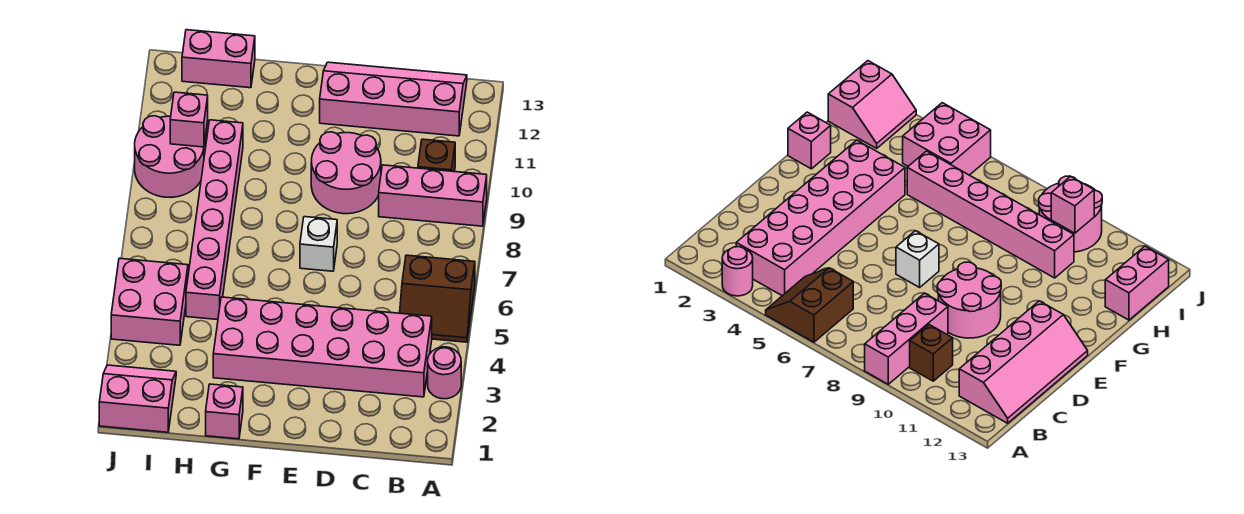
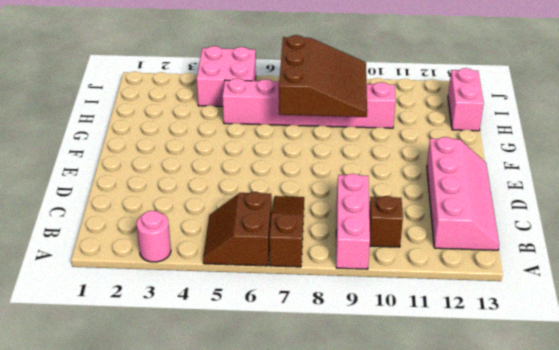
brown 1x3 slope [269,196,304,267] -> none
brown 3x3 slope [279,35,367,117] -> none
none -> pink 2x6 brick [213,297,432,397]
none -> pink 2x2 round brick [311,132,381,214]
none -> white 1x1 brick [300,217,337,271]

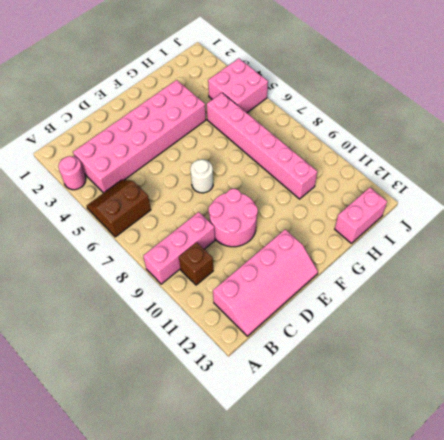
white 1x1 round brick [190,159,213,193] -> white 1x1 brick [300,217,337,271]
none -> pink 1x1 brick [206,384,243,439]
none -> pink 2x2 slope [99,365,176,432]
none -> pink 2x2 round brick [135,116,204,197]

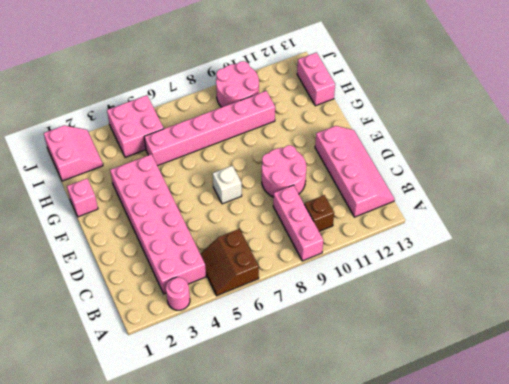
none -> pink 1x1 brick [170,92,208,147]

